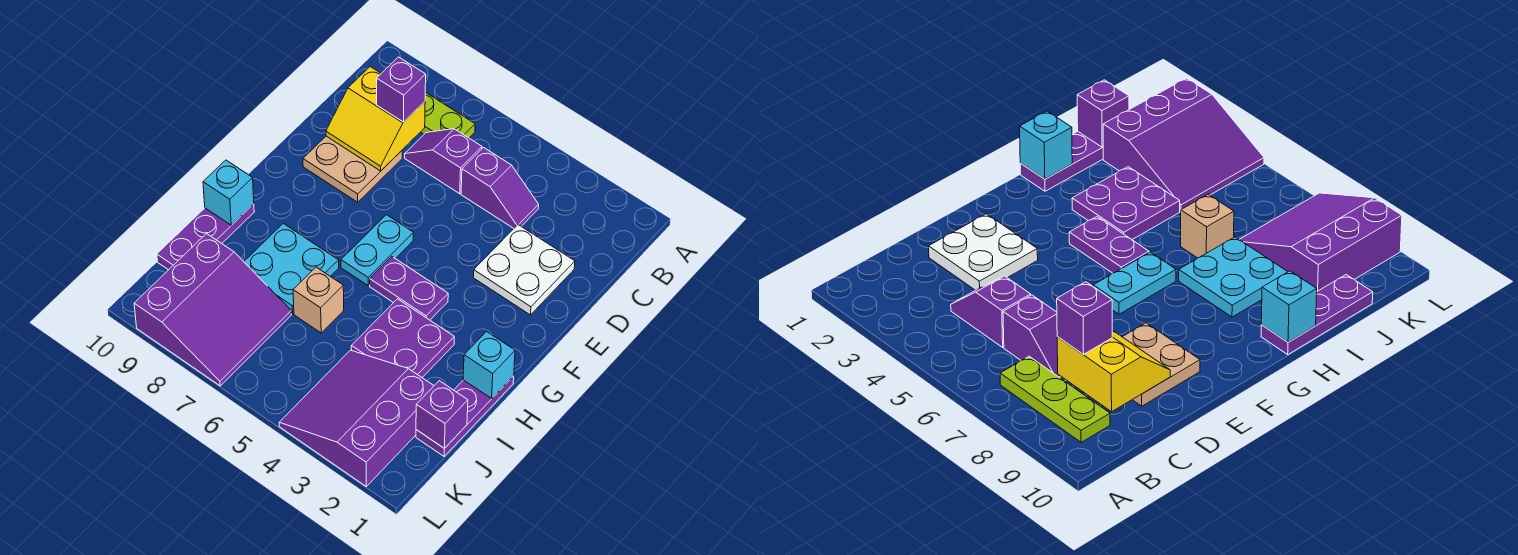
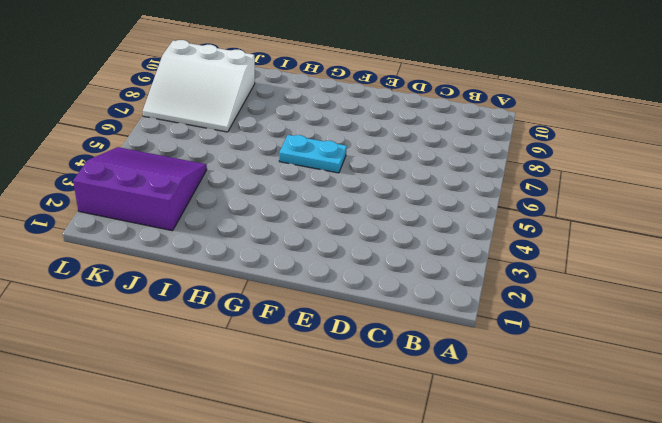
white 3x3 slope [143,40,255,132] -> purple 3x3 slope [134,234,291,386]
none -> lime 1x3 plate [421,92,475,138]
none -> purple 1x2 slope [461,148,539,228]
none -> purple 1x2 slope [405,129,482,194]

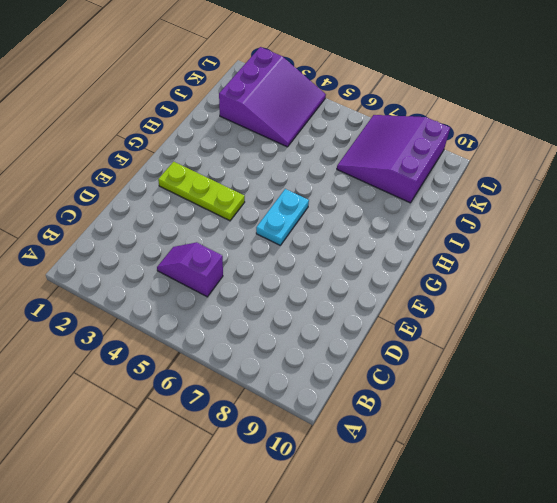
lime 1x3 plate [158,162,245,221] -> lime 1x3 plate moved to [421,92,475,138]
none -> purple 1x2 slope [405,129,482,194]
none -> white 2x2 plate [473,225,575,315]
none -> tan 2x2 plate [303,136,402,202]

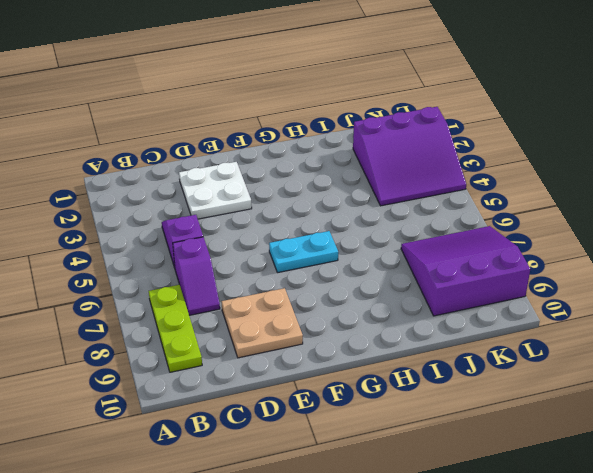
none -> purple 1x2 plate [370,257,448,320]
none -> purple 1x3 plate [416,376,514,456]
none -> purple 2x2 plate [351,299,454,378]

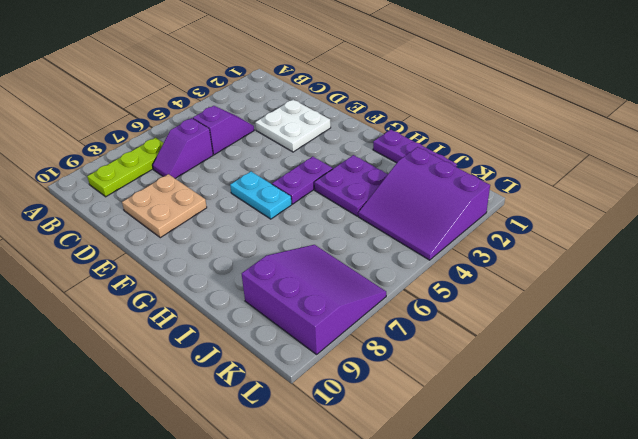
none -> cyan 2x2 plate [244,223,339,314]
none -> purple 1x3 plate [157,204,254,270]
none -> tan 1x1 brick [293,267,344,333]

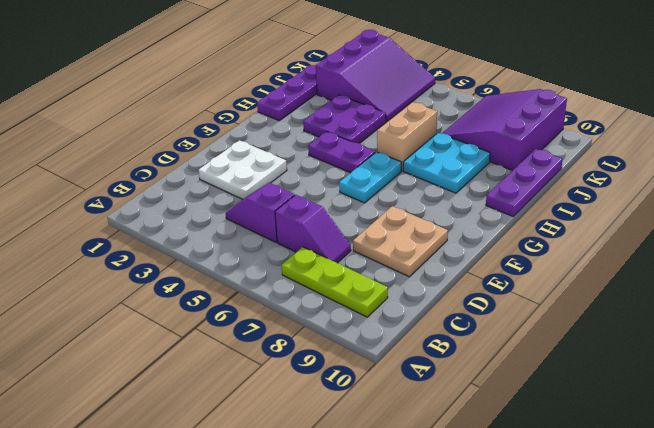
tan 1x2 brick [377,102,437,171] -> tan 1x1 brick [293,267,344,333]
none -> yellow 2x2 slope [326,67,425,171]
none -> cyan 1x1 brick [463,332,515,399]
none -> cyan 1x1 brick [203,160,254,225]

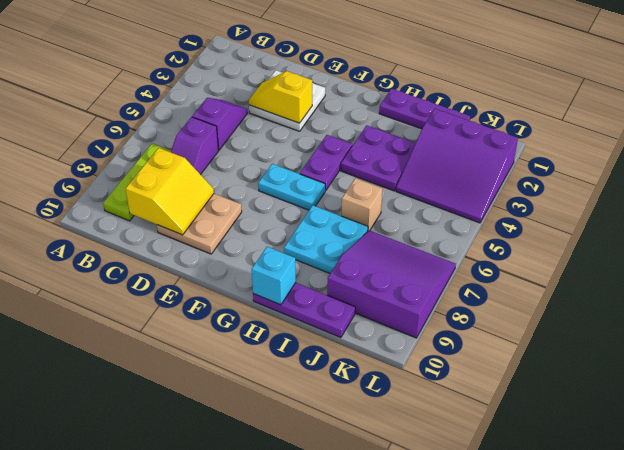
yellow 1x2 slope [249,71,312,123] -> none
none -> cyan 1x1 brick [463,332,515,399]
none -> purple 1x1 brick [416,381,468,448]
none -> purple 1x1 brick [377,57,426,122]

